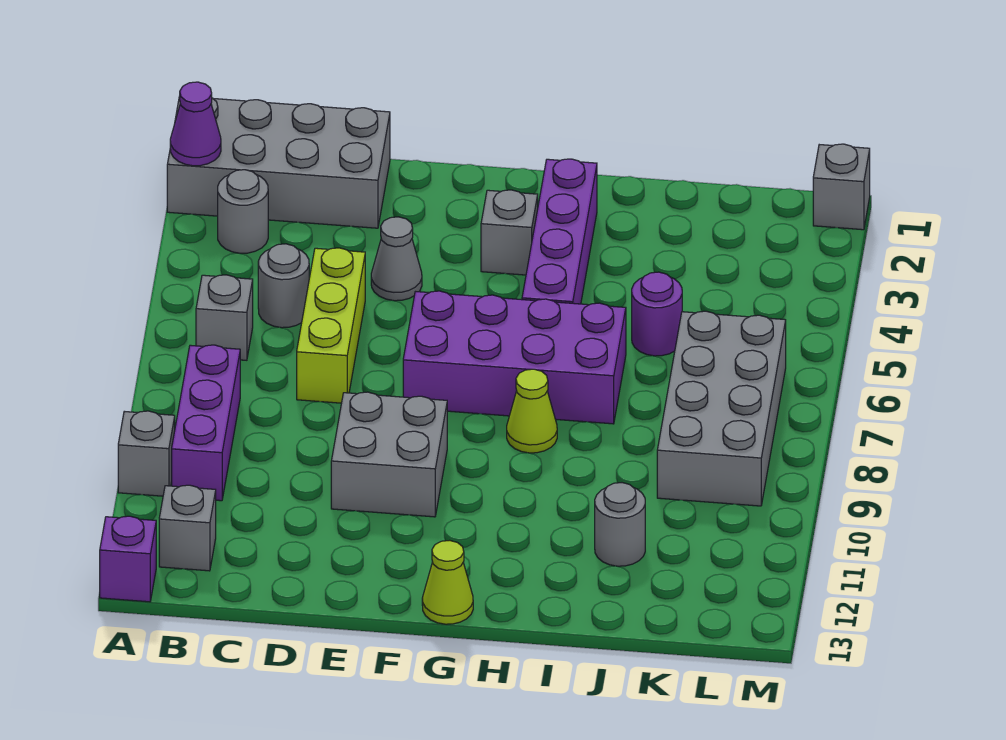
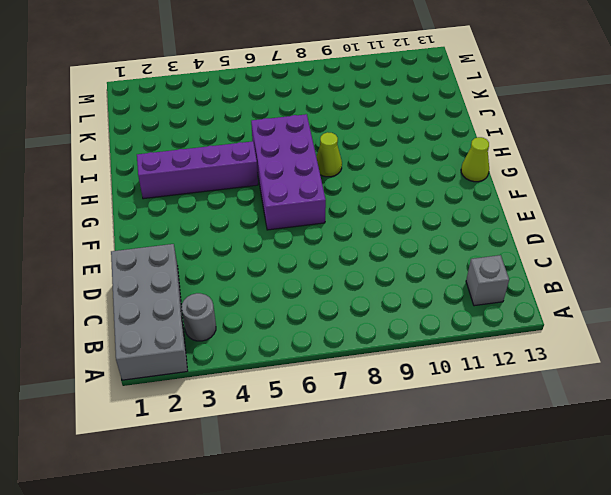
none -> grey 1x1 brick [118,411,175,496]
none -> purple 1x1 brick [100,516,156,602]
none -> grey 1x1 brick [196,275,253,360]

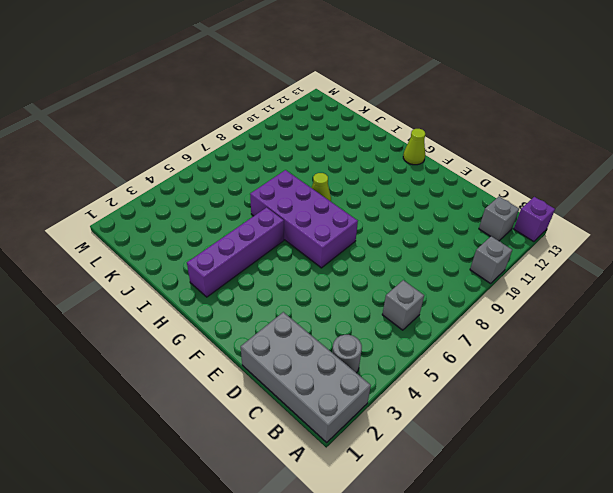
none -> purple 1x3 brick [172,345,240,501]
none -> grey 1x1 round brick [258,244,309,328]
none -> lime 1x3 brick [297,248,365,403]

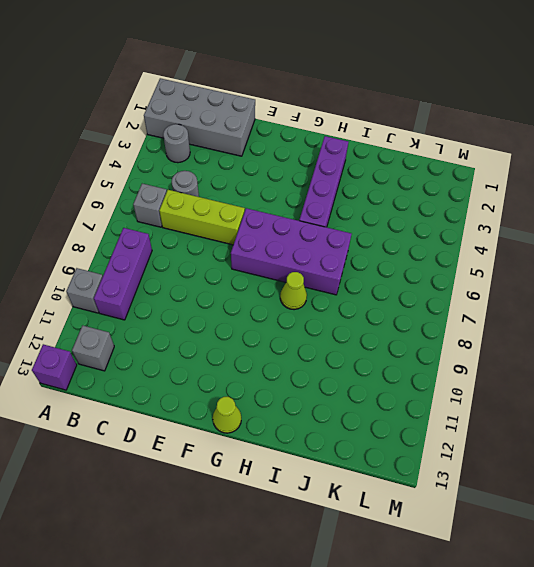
lime 1x3 brick [159,190,245,245] -> lime 1x3 brick turned to [297,248,365,403]
none -> grey 1x1 cone [371,217,422,301]
none -> grey 2x2 brick [331,392,447,517]
none -> grey 1x1 brick [481,190,538,275]

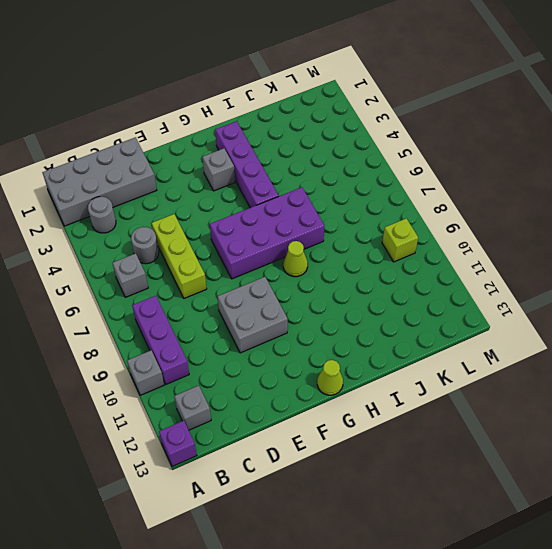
lime 1x1 brick [382,218,418,262] -> grey 2x4 brick [657,311,786,506]
none -> grey 1x1 cone [371,217,422,301]
none -> purple 1x1 round brick [632,272,682,356]
none -> grey 1x1 round brick [595,483,645,566]

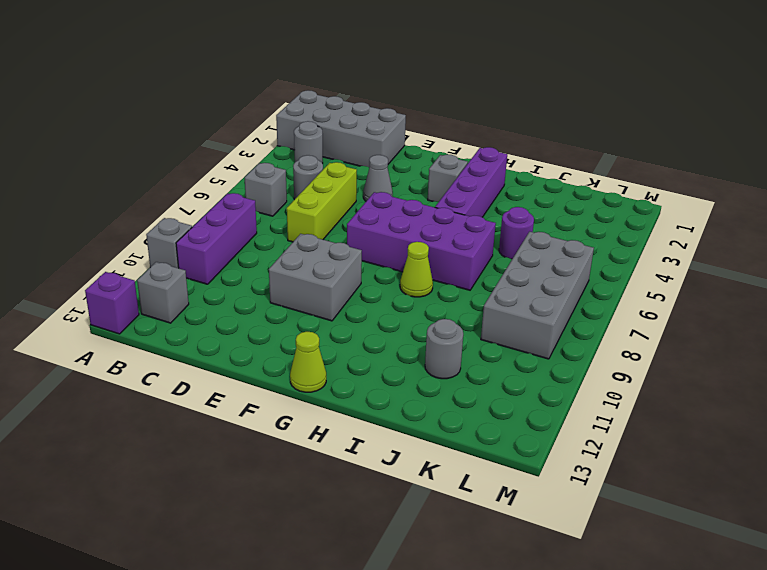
none -> grey 1x1 brick [813,144,870,230]
none -> purple 1x1 cone [170,82,221,166]

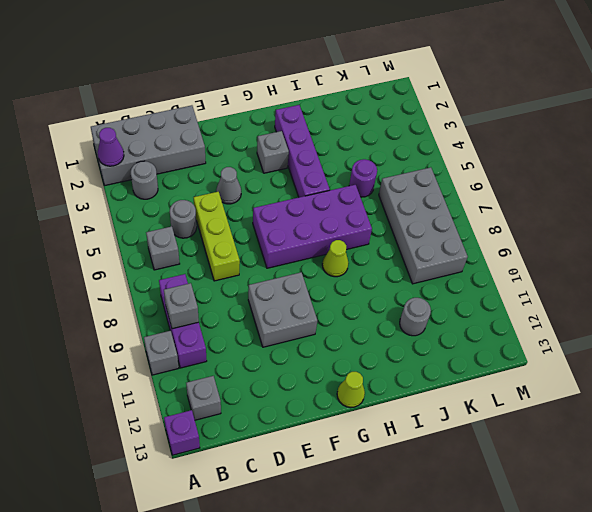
grey 1x1 brick [164,283,199,329] -> grey 1x1 brick moved to [813,144,870,230]

